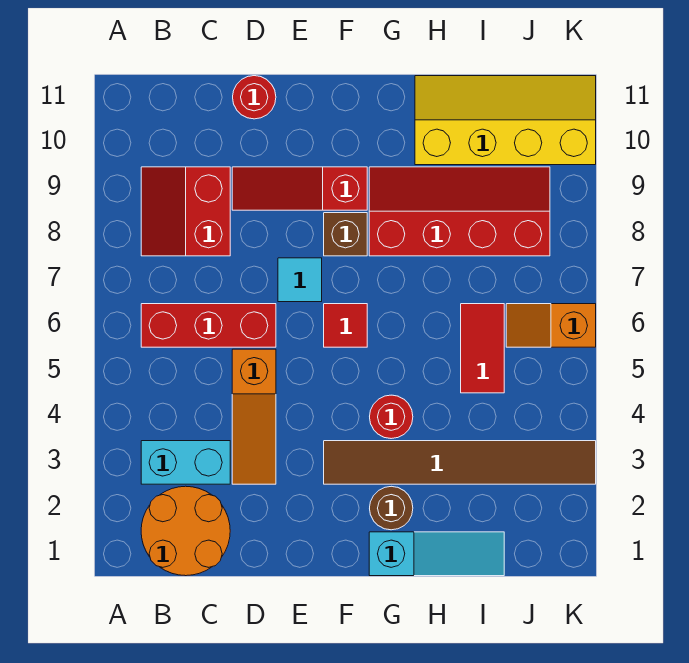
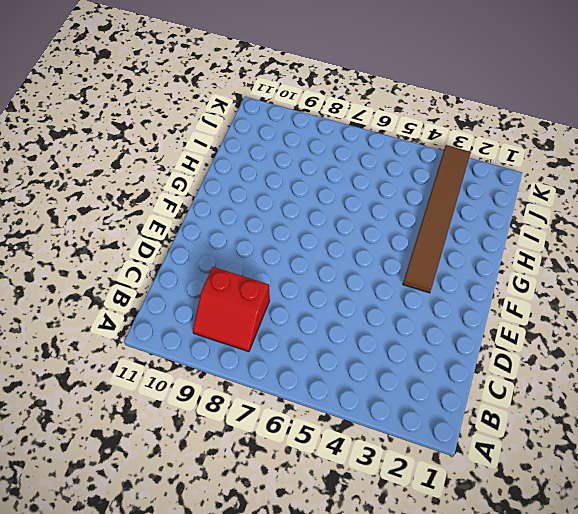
none -> orange 2x2 round brick [141,486,230,576]
none -> cyan 1x2 brick [141,441,230,484]
none -> red 1x3 brick [141,304,276,347]

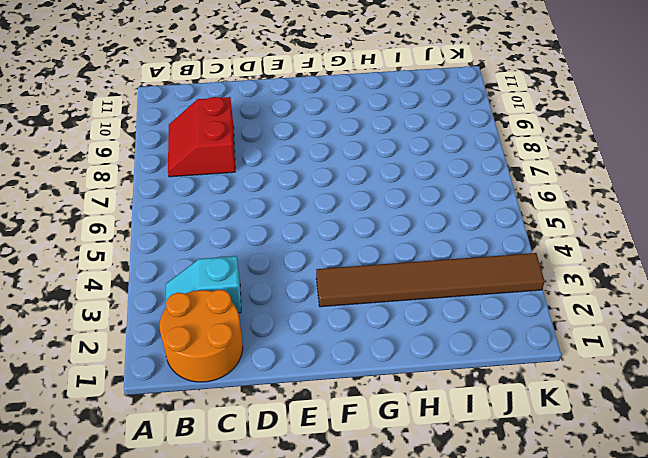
cyan 1x2 slope [165,256,241,313] -> cyan 1x2 brick [141,441,230,484]
none -> red 1x3 brick [141,304,276,347]
none -> orange 1x3 slope [232,349,276,484]
none -> red 1x3 slope [232,167,367,210]

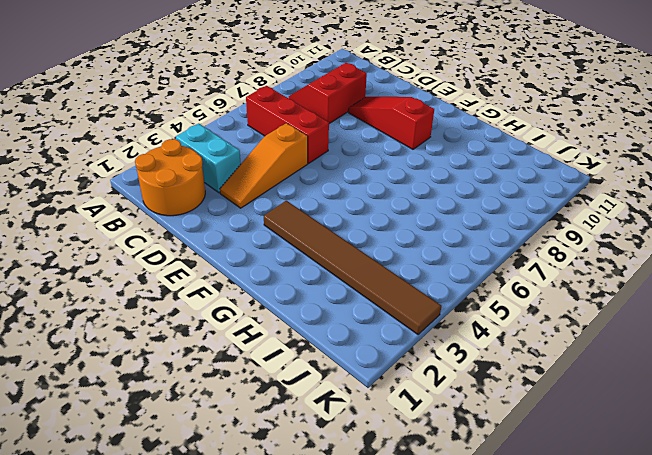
none -> red 1x1 round brick [233,76,276,119]
none -> cyan 1x1 tile [278,258,322,302]
none -> red 1x1 tile [324,304,367,347]

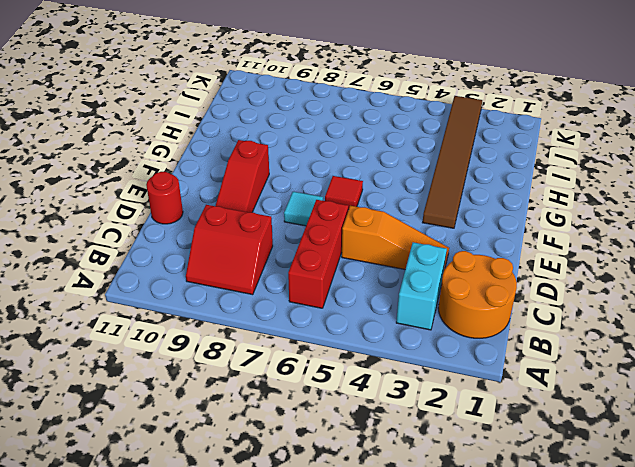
none -> brown 1x1 brick [324,213,367,256]
none -> cyan 1x3 slope [369,532,504,576]
none -> brown 1x1 round brick [370,486,413,530]

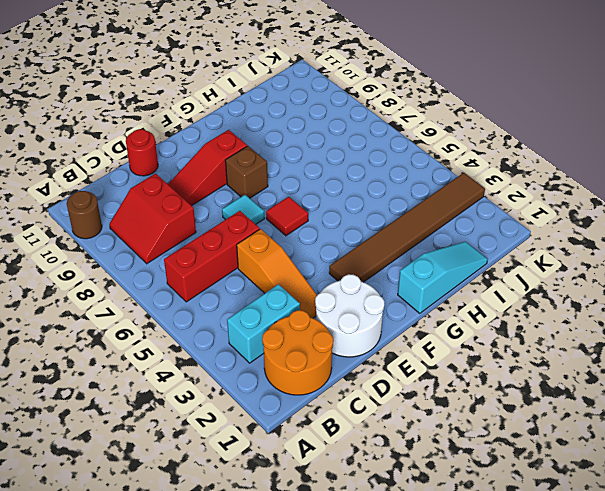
brown 1x1 round brick [67,191,102,239] -> brown 1x1 round brick moved to [370,486,413,530]
white 2x2 round brick [315,274,384,357] -> none
none -> red 1x1 round brick [370,395,413,439]
none -> red 2x4 slope [369,167,550,256]
none -> yellow 2x4 slope [415,76,596,165]

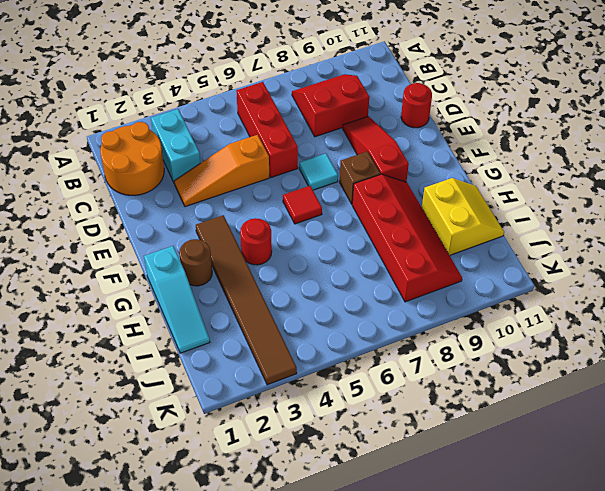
yellow 2x2 slope [422,178,504,255] -> yellow 2x4 slope [415,76,596,165]
none -> red 1x2 tile [461,304,504,393]
none -> orange 1x2 slope [506,304,596,347]

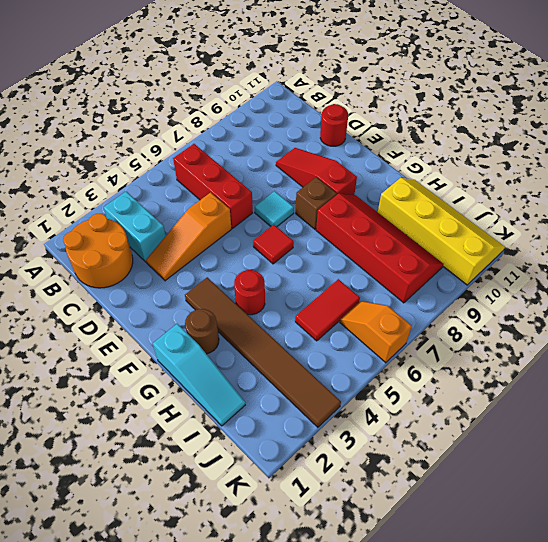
none -> red 2x2 slope [141,167,230,256]

